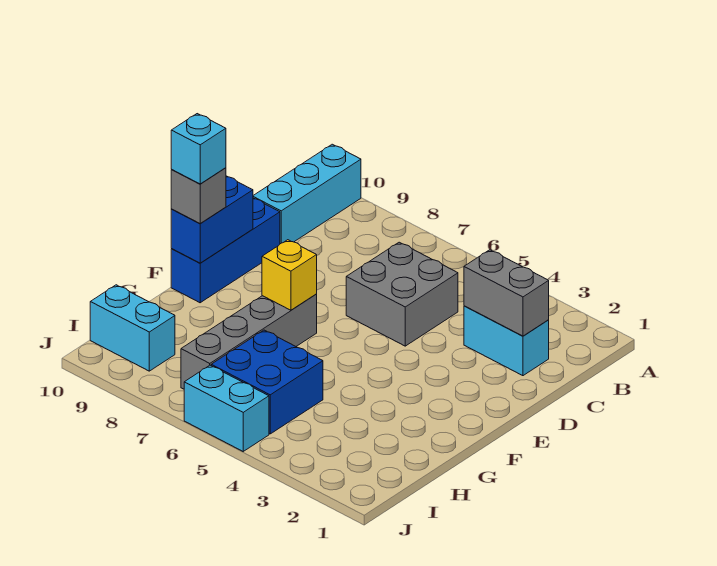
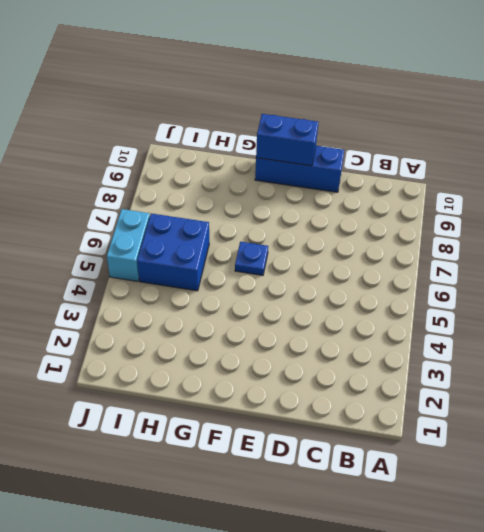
blue 1x1 plate [235,242,268,275] -> none
none -> cyan 1x3 brick [253,144,361,244]
none -> cyan 1x2 brick [464,306,549,376]
none -> grey 2x2 brick [346,242,458,346]

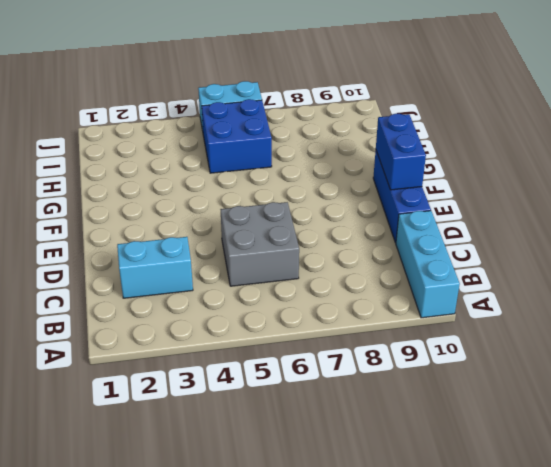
none -> grey 1x4 brick [181,294,317,389]
none -> cyan 1x2 brick [90,285,175,371]
none -> grey 1x2 brick [464,250,549,336]

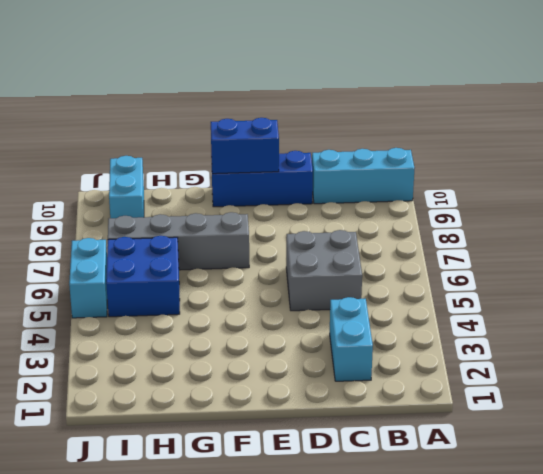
none -> grey 1x2 brick [464,250,549,336]
none -> yellow 1x1 brick [262,240,317,310]
none -> grey 1x1 brick [171,168,226,224]

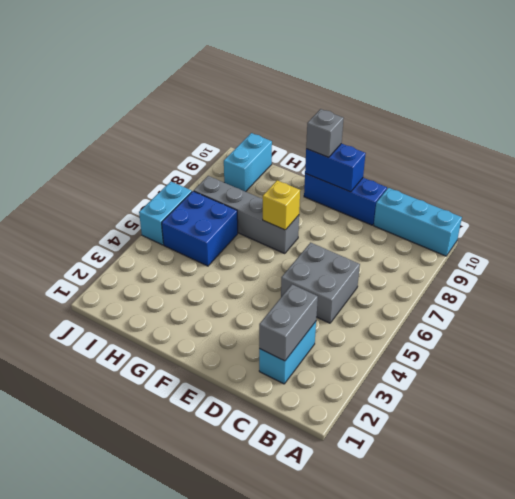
none -> cyan 1x1 brick [171,114,226,184]

